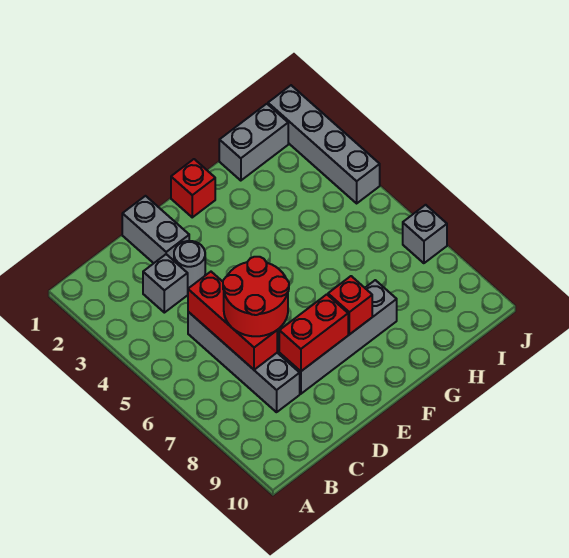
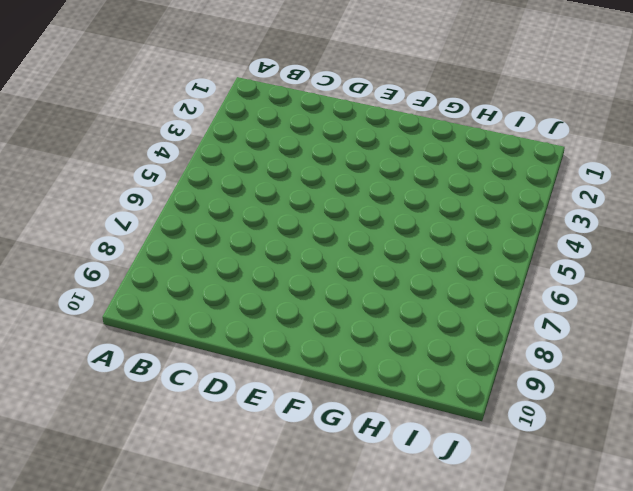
none -> grey 1x1 brick [143,254,188,313]
none -> grey 1x4 brick [188,312,300,412]
none -> grey 1x2 brick [122,196,189,263]

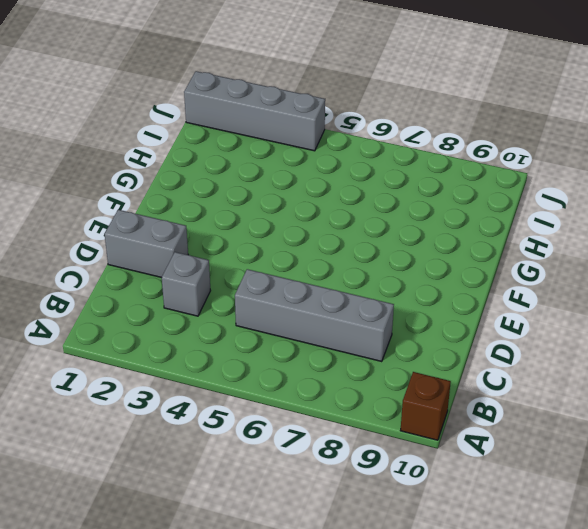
brown 1x1 brick [400,372,451,440] -> none
none -> grey 1x1 round brick [174,241,205,288]
none -> grey 1x4 brick [279,280,397,394]
none -> red 1x1 brick [171,159,215,217]

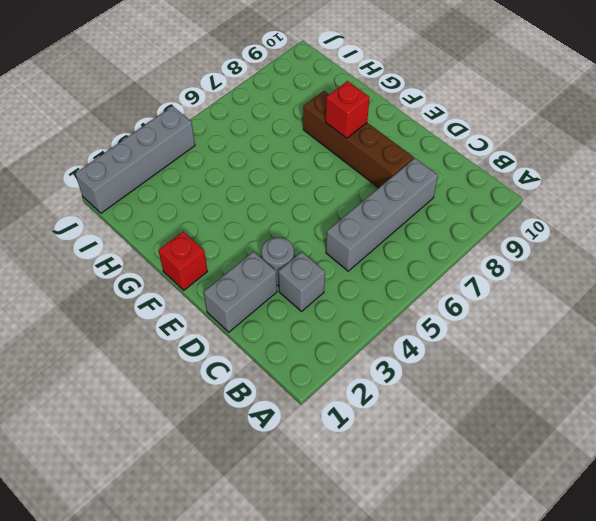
brown 1x4 brick [303,91,414,188] -> grey 1x4 brick [279,280,397,394]
none -> grey 1x2 brick [219,104,288,181]
none -> grey 1x1 brick [403,205,447,263]
none -> red 1x3 brick [188,272,277,370]

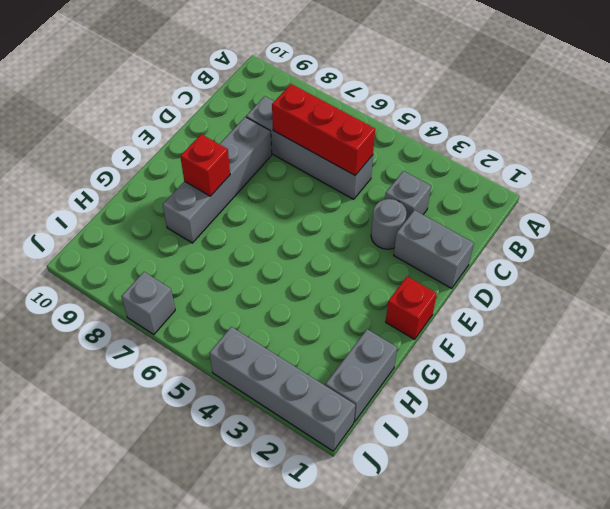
none -> red 1x2 brick [279,294,348,371]
none -> red 2x2 round brick [223,257,289,336]

